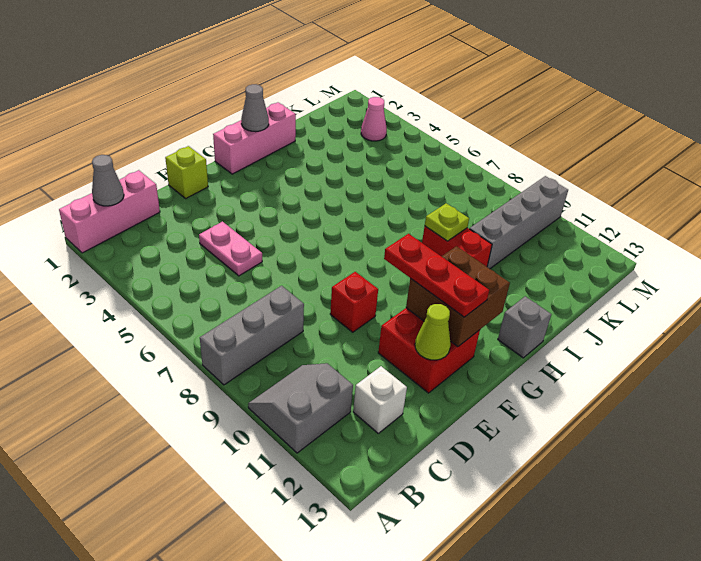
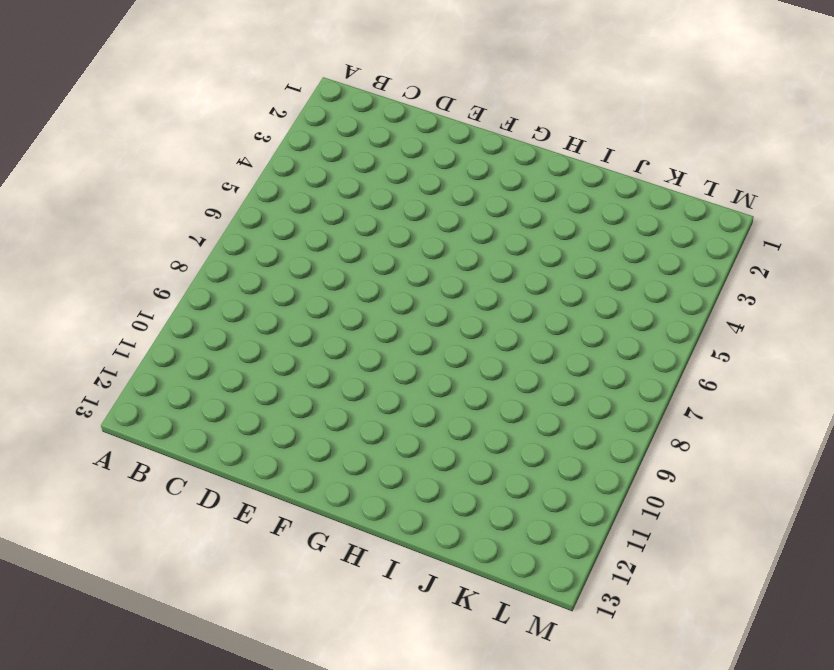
none -> pink 1x3 brick [59,170,160,253]
none -> grey 1x3 brick [200,286,304,385]
none -> grey 2x2 slope [248,363,353,453]

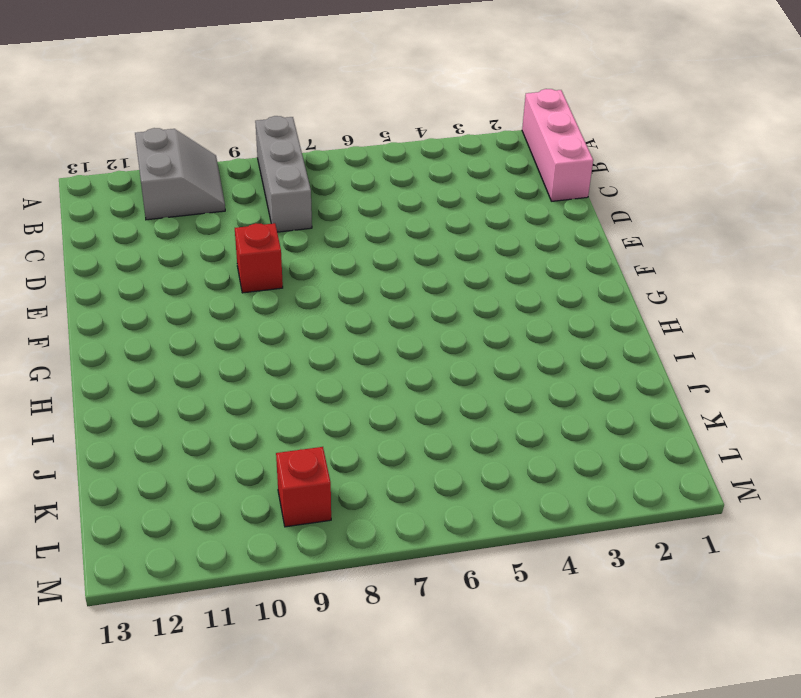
red 1x1 brick [276,447,331,527] -> none
none -> white 1x1 brick [353,366,407,433]
none -> pink 1x2 plate [199,222,262,276]
none -> lime 1x1 brick [165,146,208,198]

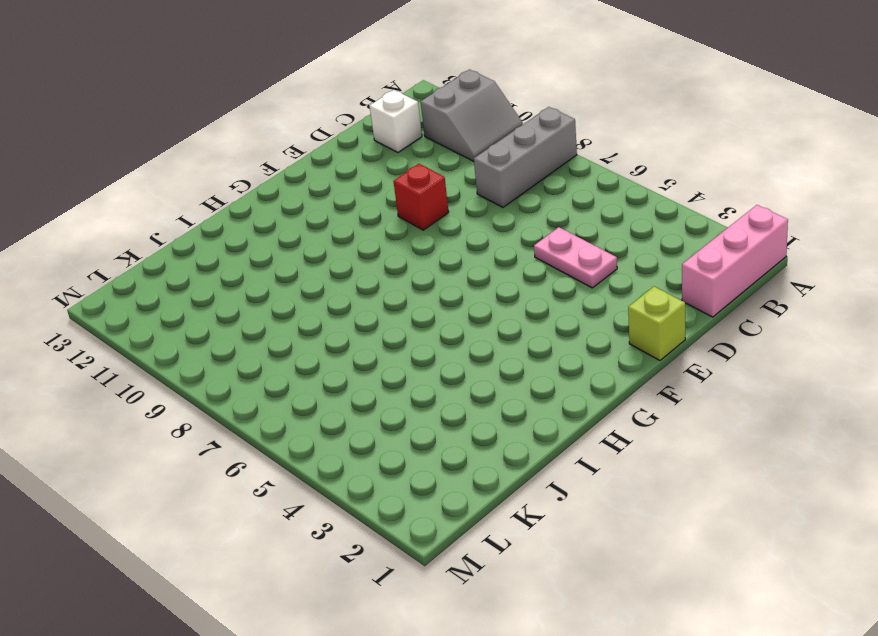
none -> red 2x2 brick [378,308,480,393]
none -> pink 1x3 brick [213,102,296,174]
none -> grey 1x1 brick [498,296,551,358]

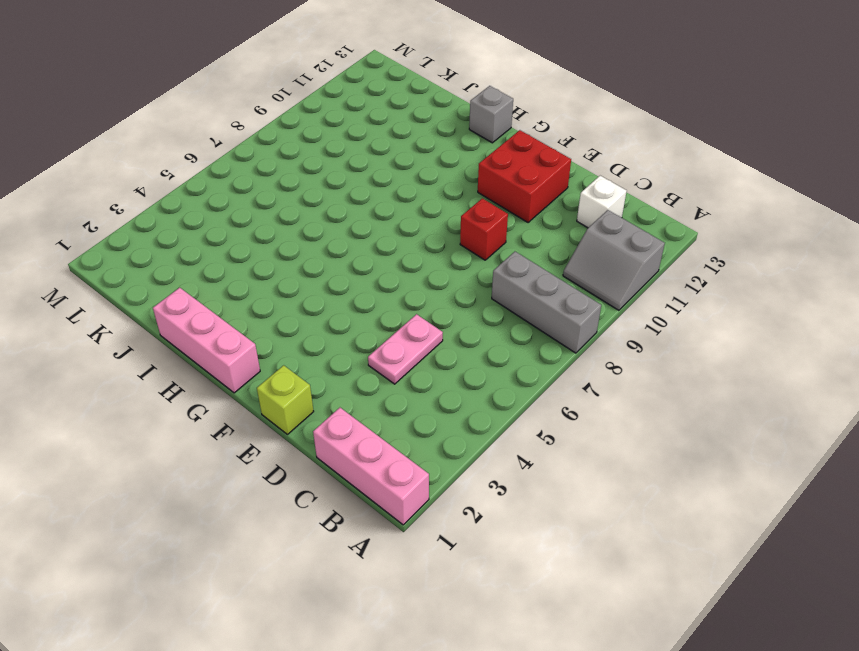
none -> red 1x2 brick [422,226,492,267]
none -> grey 1x4 brick [470,176,568,269]
none -> pink 1x1 cone [361,97,387,141]

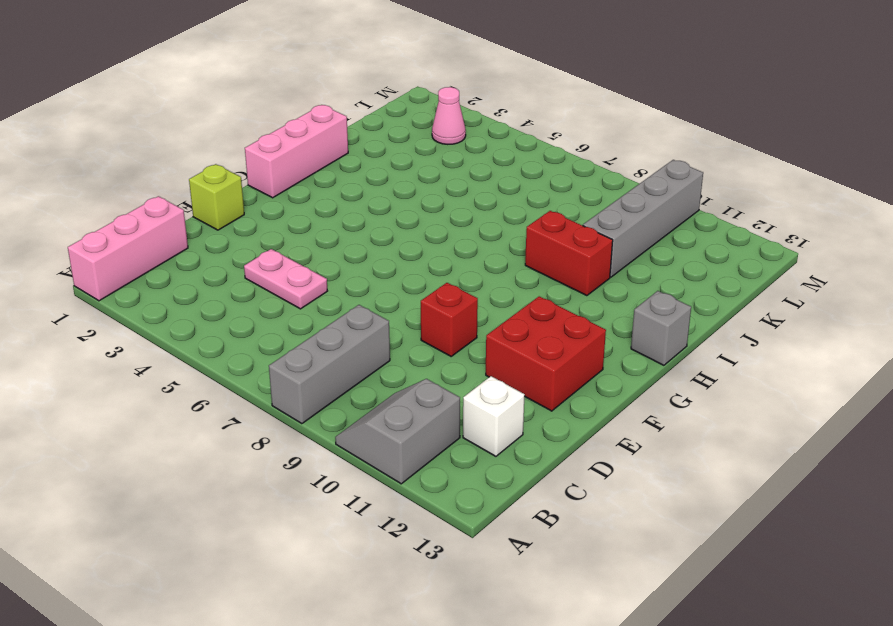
none -> grey 1x1 cone [92,155,124,206]
none -> lime 1x1 cone [415,304,451,360]
none -> brown 2x2 brick [406,246,510,346]

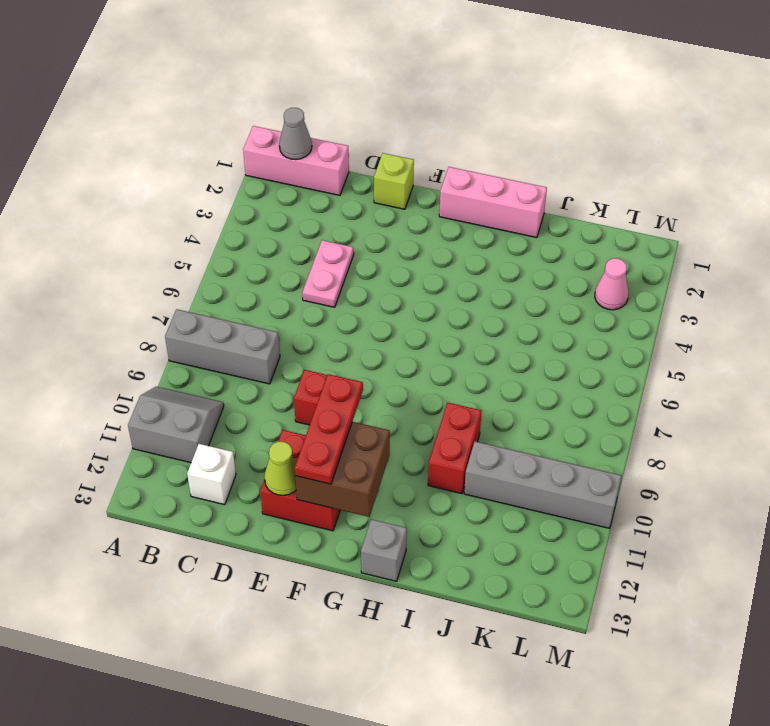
none -> grey 1x1 cone [241,84,269,132]
none -> lime 1x1 plate [425,203,469,241]

